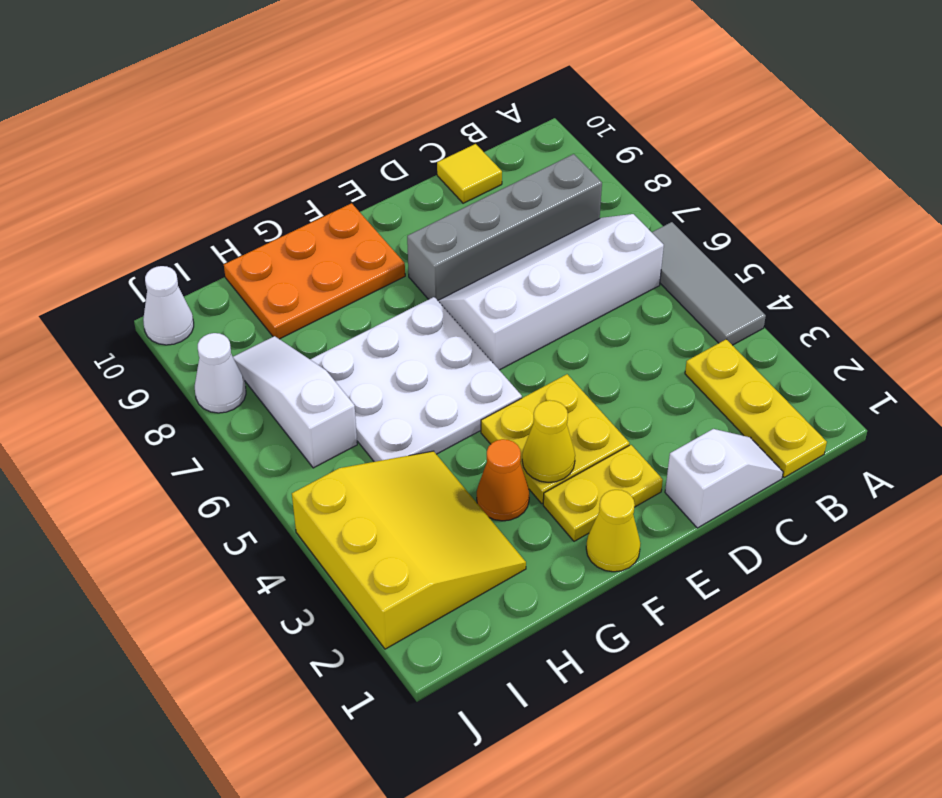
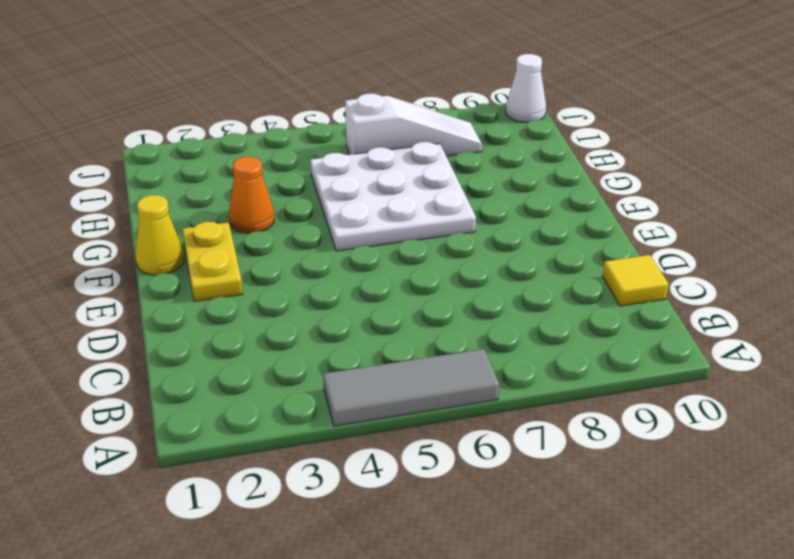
none -> yellow 1x3 plate [685,339,827,478]
none -> white 2x4 slope [438,214,664,370]
none -> grey 1x4 brick [407,154,602,300]

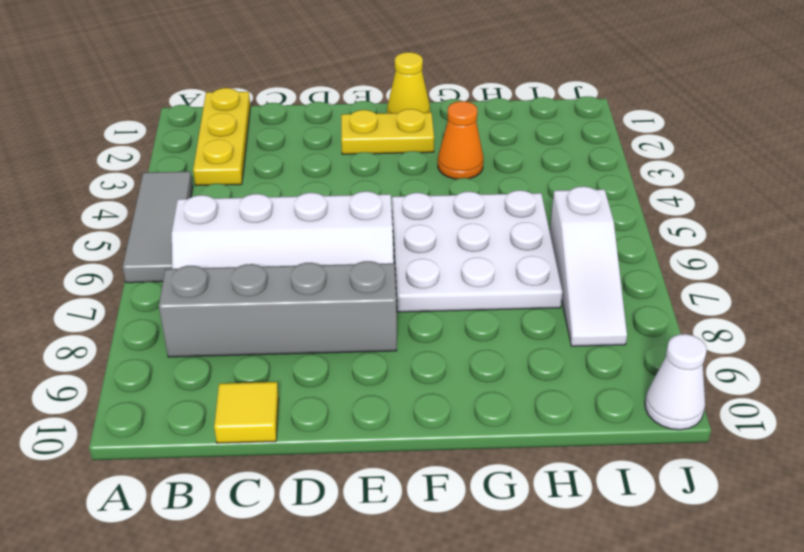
none -> white 1x2 slope [665,429,783,528]
none -> yellow 2x2 plate [481,374,629,503]
none -> orange 2x3 plate [224,203,405,339]

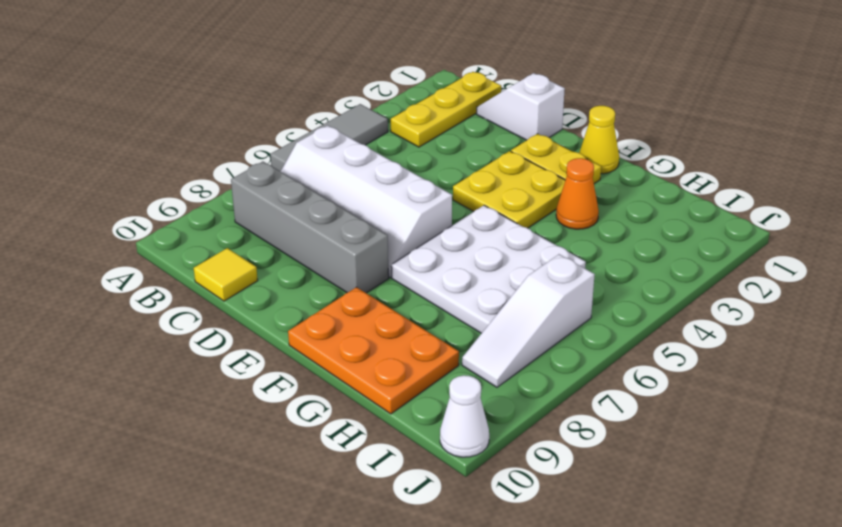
none -> yellow 3x3 slope [292,451,526,649]
none -> white 1x1 cone [195,333,246,413]
none -> yellow 1x1 cone [522,400,575,483]

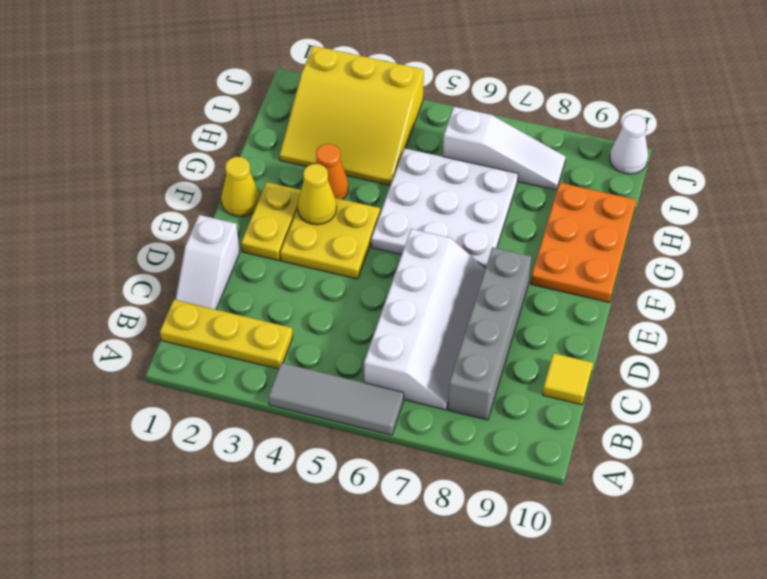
none -> white 1x1 cone [195,333,246,413]

